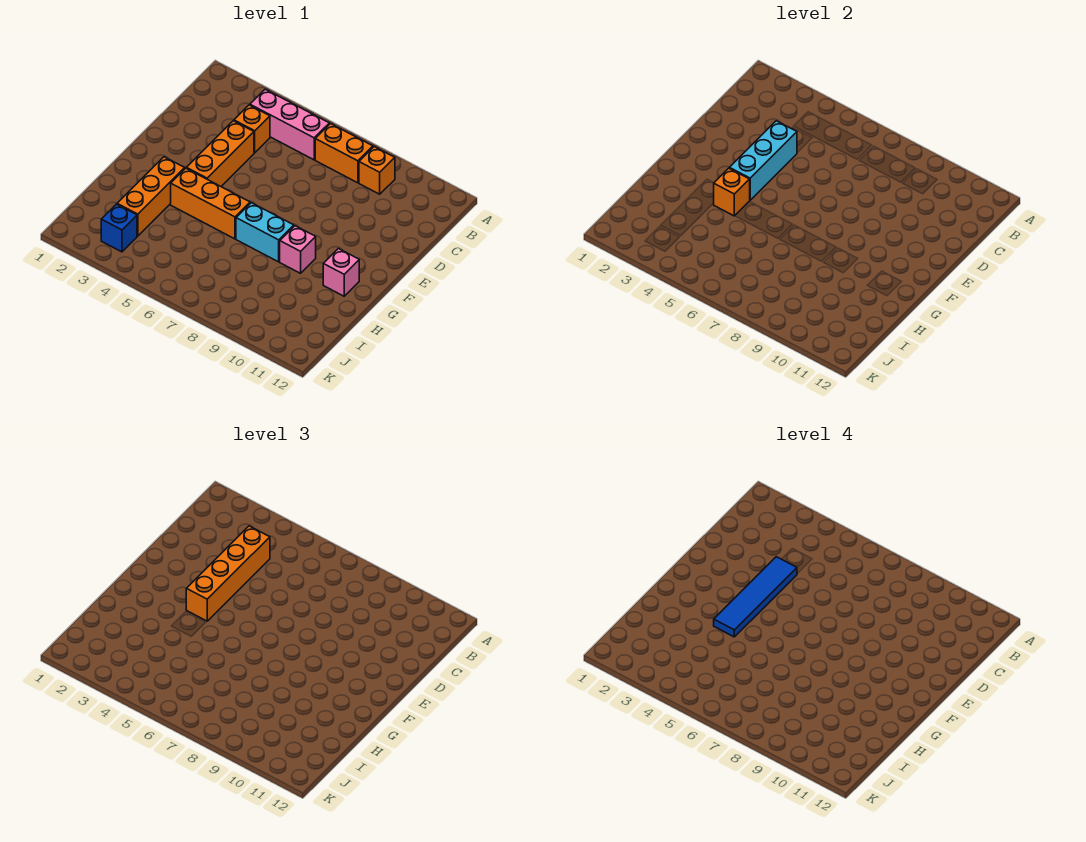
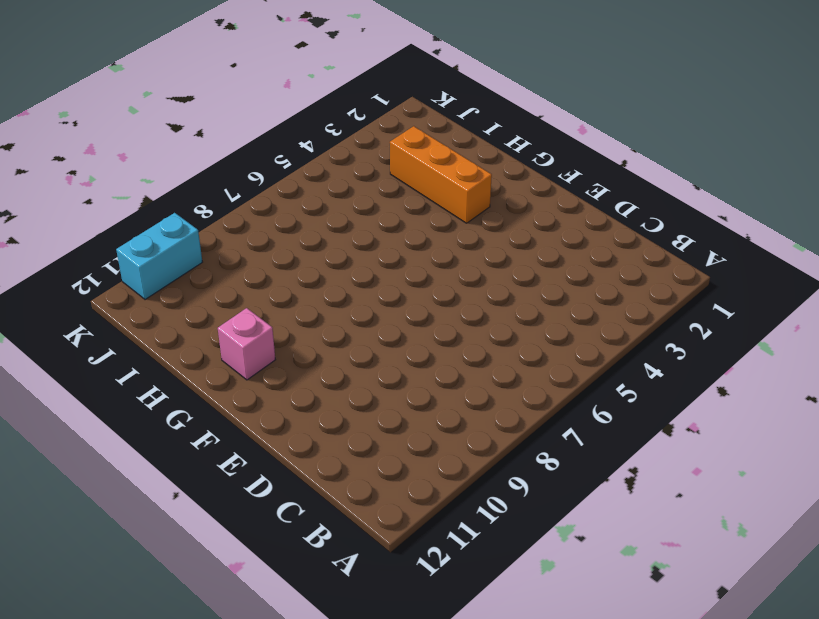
cyan 1x2 brick [116,213,202,300] -> cyan 1x2 brick moved to [236,203,294,262]
none -> pink 1x3 brick [250,89,329,160]
none -> orange 1x2 brick [315,124,373,183]
none -> orange 1x1 brick [359,147,395,194]

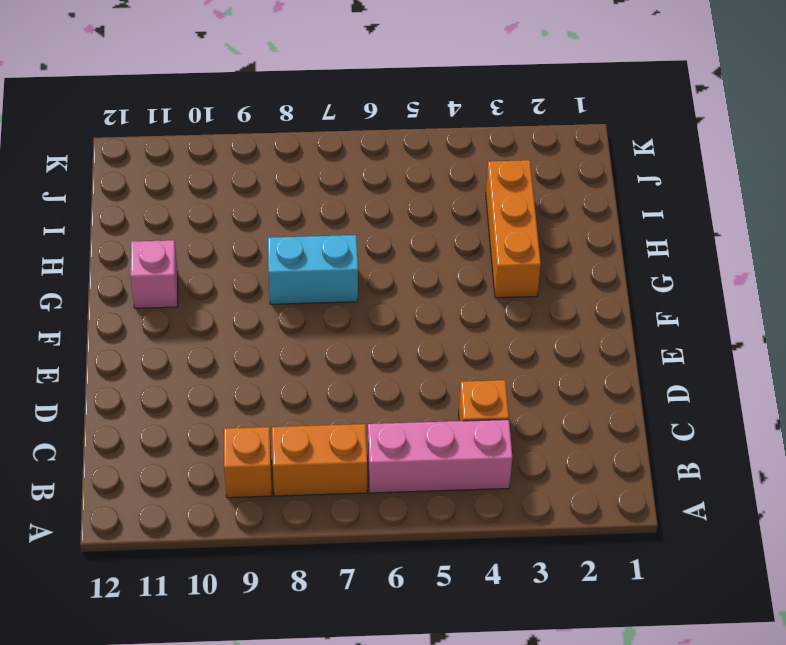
none -> orange 1x3 brick [186,121,254,186]
none -> orange 1x3 brick [171,168,250,239]
none -> pink 1x1 brick [280,226,316,273]

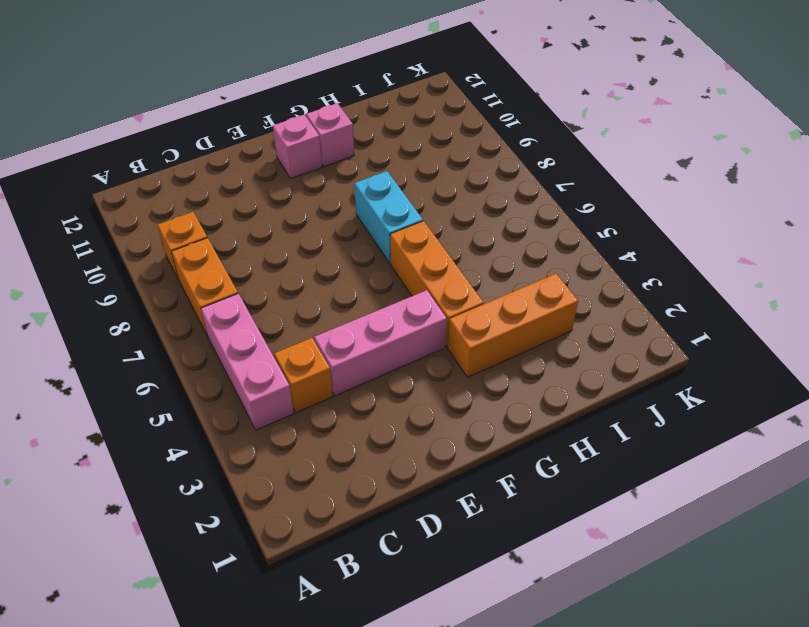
pink 1x3 brick [314,290,447,396] -> orange 1x3 brick [186,121,254,186]
pink 1x1 brick [273,115,322,179] -> pink 1x1 brick moved to [280,226,316,273]
none -> blue 1x1 brick [101,204,137,252]
none -> cyan 1x3 brick [729,121,797,200]
none -> orange 1x1 brick [714,168,750,216]

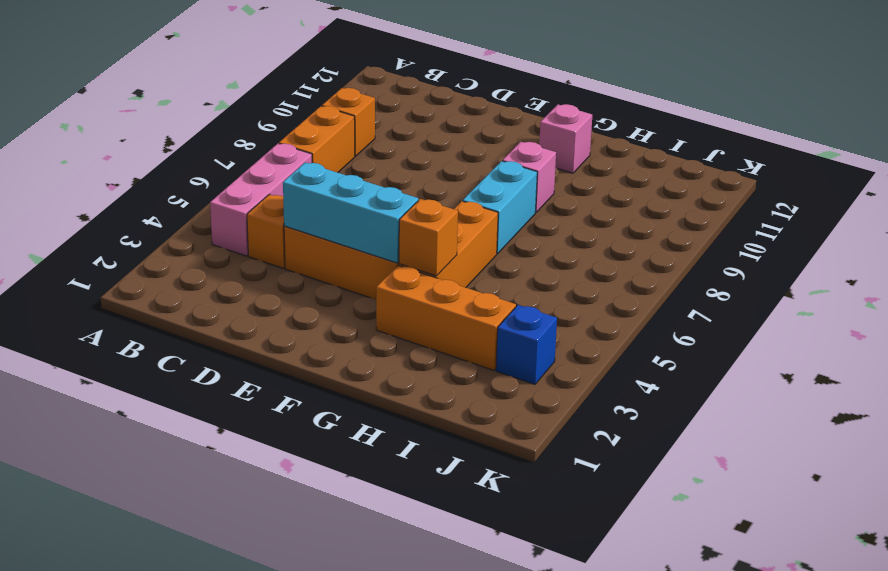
none -> orange 1x4 brick [186,526,270,621]
none -> blue 1x4 tile [714,557,797,637]

